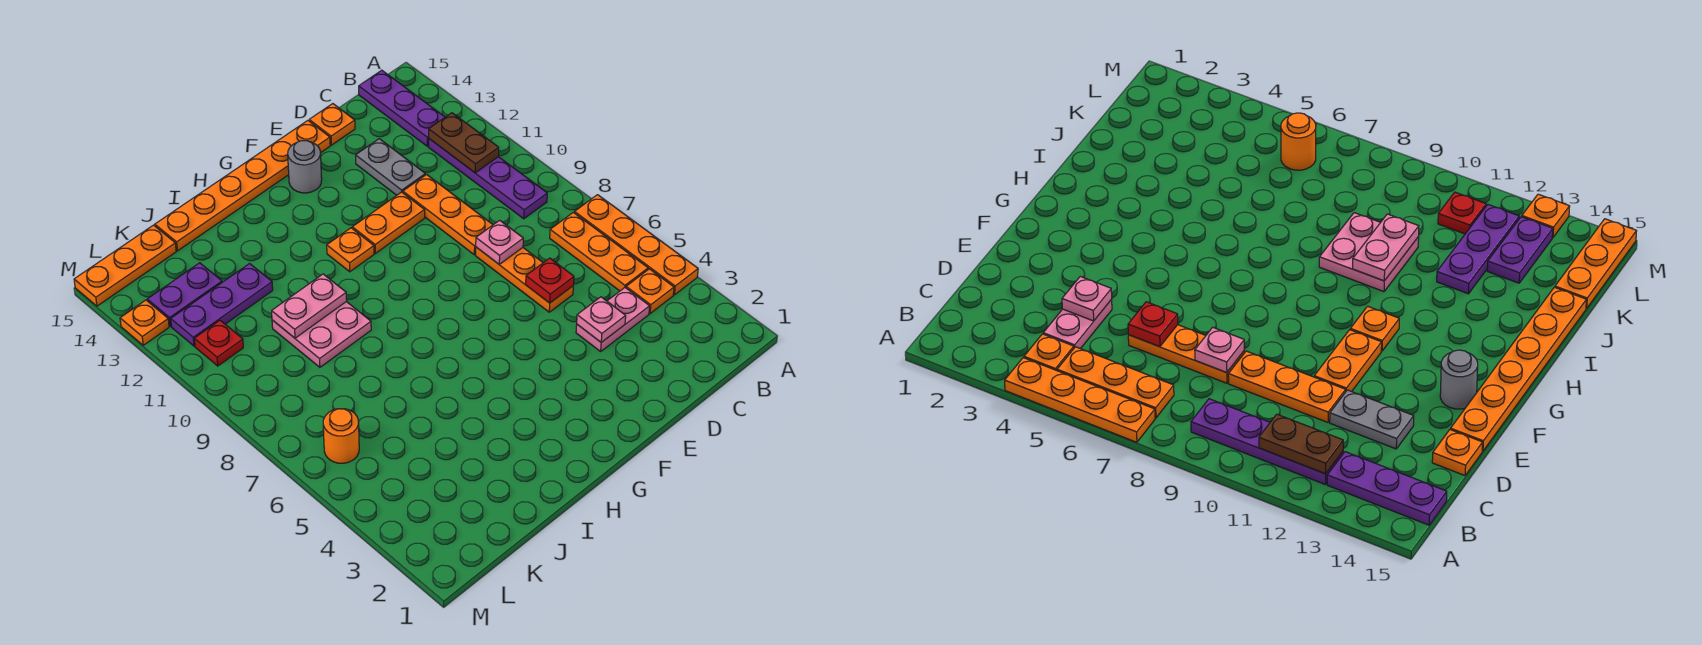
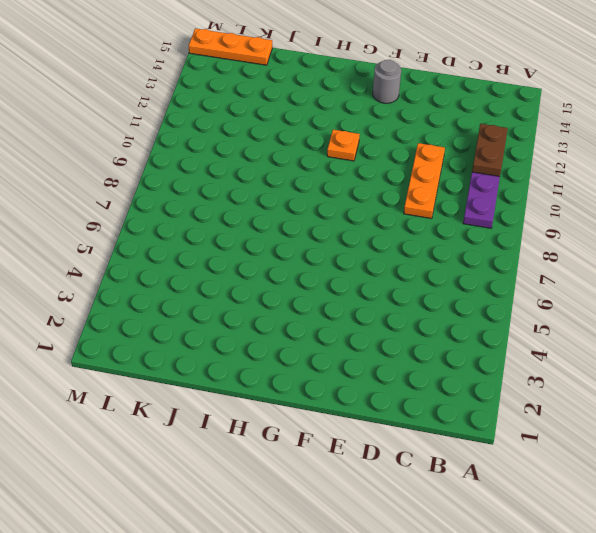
none -> orange 1x4 plate [574,195,698,295]
none -> orange 1x1 plate [626,269,674,314]
none -> orange 1x3 plate [550,212,648,291]

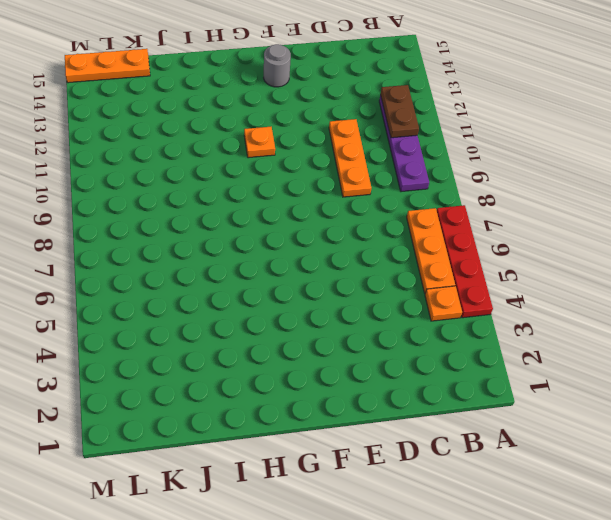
red 1x4 plate [437,205,493,318] -> orange 1x4 plate [574,195,698,295]
none -> purple 1x3 plate [359,70,445,146]
none -> pink 1x2 plate [576,288,650,351]
none -> orange 1x3 plate [476,247,573,312]

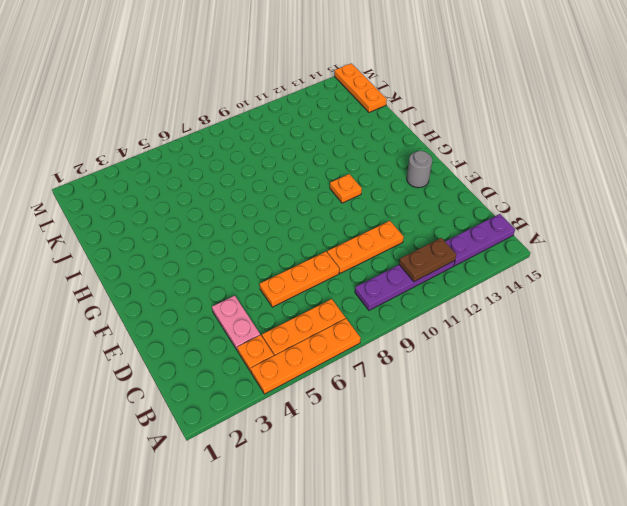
none -> grey 1x2 plate [356,139,425,195]
none -> orange 1x1 plate [309,104,355,145]
none -> orange 1x2 plate [352,192,425,253]

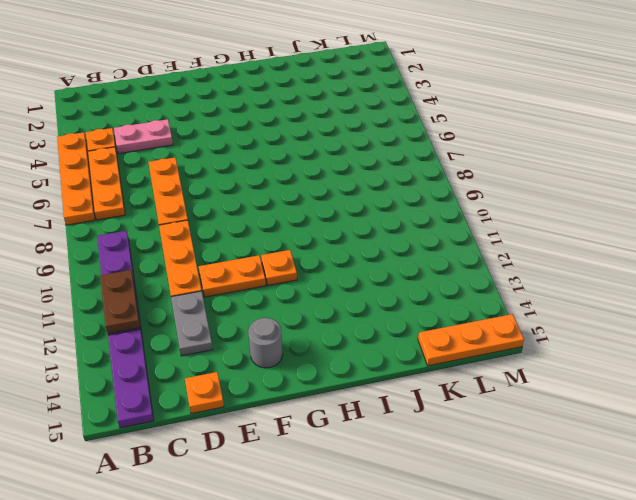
none -> orange 1x6 plate [155,121,330,251]
none -> pink 2x2 plate [272,302,371,367]
none -> purple 1x3 plate [171,264,273,346]

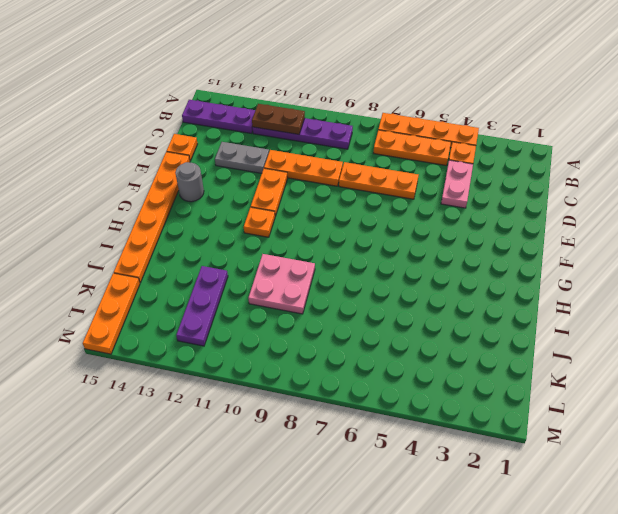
none -> purple 1x2 plate [147,263,222,326]
none -> orange 1x1 round brick [323,409,359,463]
none -> red 1x1 plate [194,320,243,366]

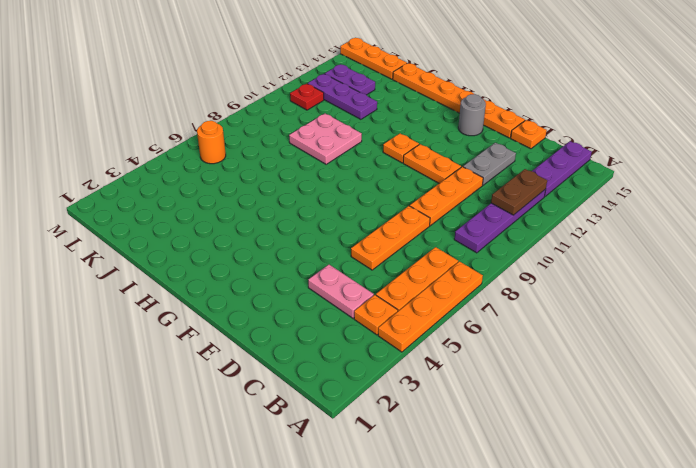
none -> orange 1x1 plate [120,300,169,345]
none -> pink 1x1 plate [577,297,626,342]
none -> red 1x1 plate [526,258,574,303]

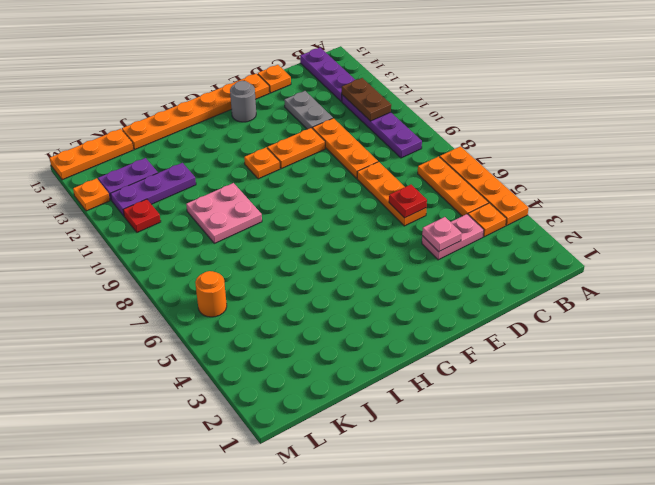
none -> pink 1x1 plate [476,220,523,264]
none -> pink 1x2 plate [272,274,347,338]

